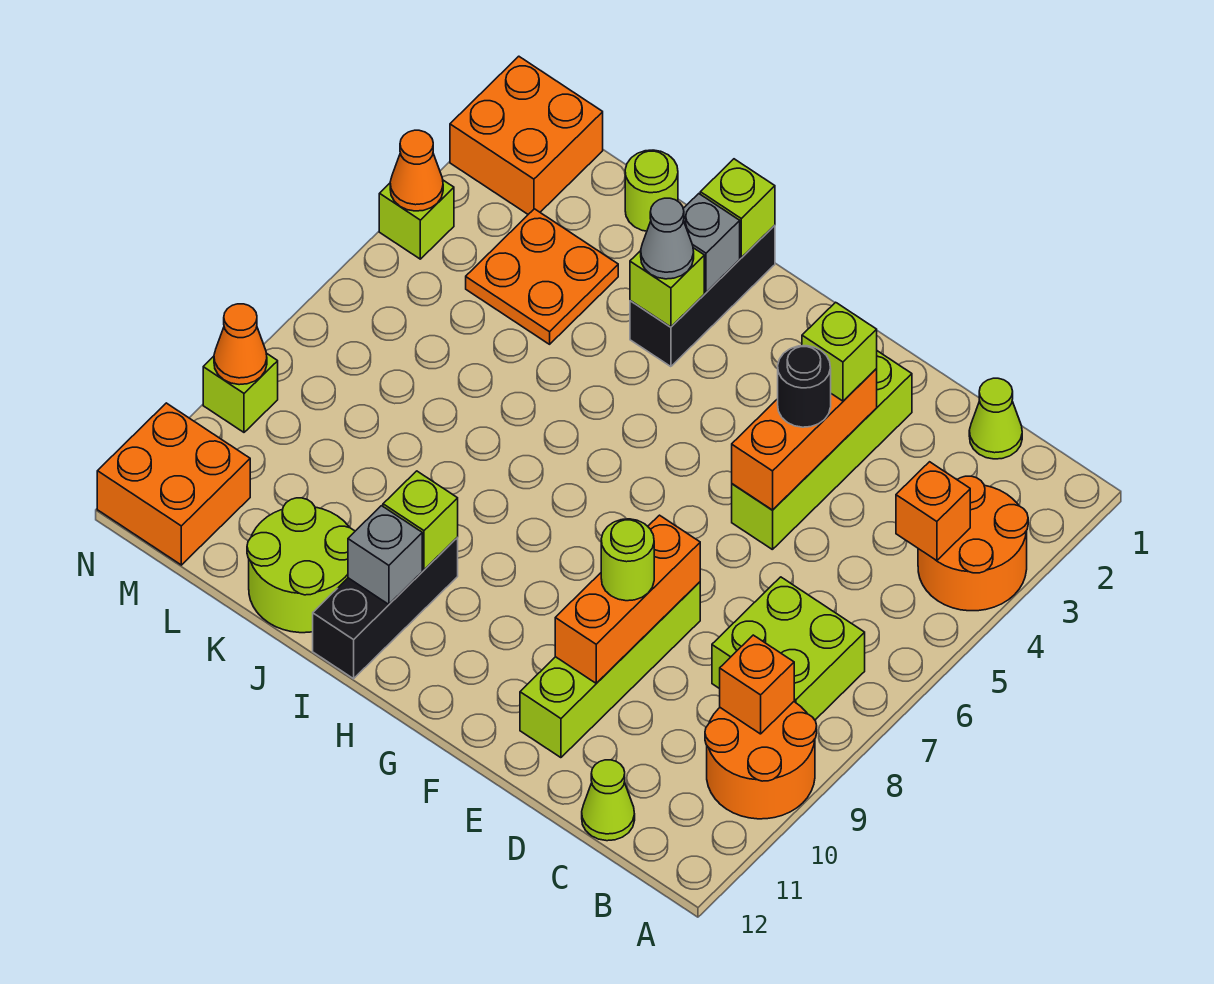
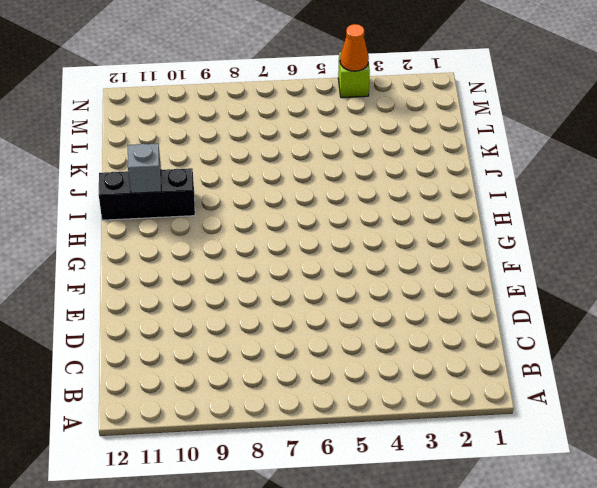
none -> orange 2x2 round brick [918,476,1028,611]
none -> orange 2x2 round brick [705,702,817,819]
none -> lime 2x2 brick [712,577,865,720]
none -> lime 1x1 cone [969,378,1022,459]

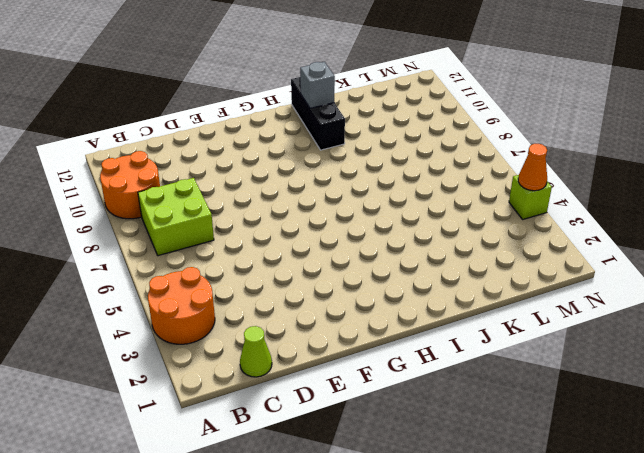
none -> lime 1x1 cone [582,760,635,841]
none -> lime 1x4 brick [732,351,912,550]
none -> lime 1x4 brick [520,582,700,758]
none -> black 1x3 brick [630,225,775,367]

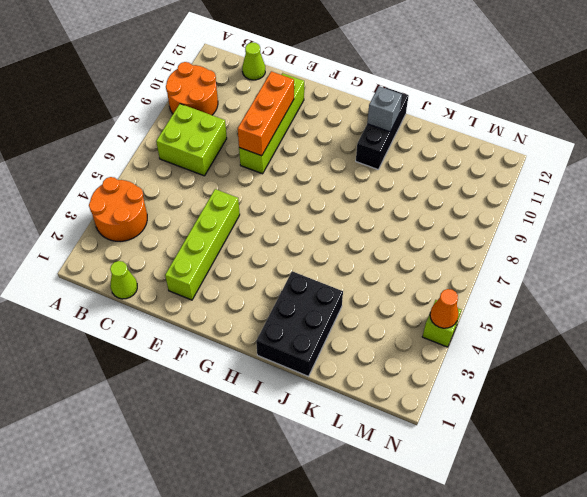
black 2x3 brick [256,271,343,376] -> black 1x3 brick [630,225,775,367]
none -> lime 2x2 round brick [247,498,355,633]
none -> lime 1x1 round brick [625,150,678,231]
none -> orange 2x2 plate [466,209,618,344]
none -> orange 2x2 brick [450,56,603,214]

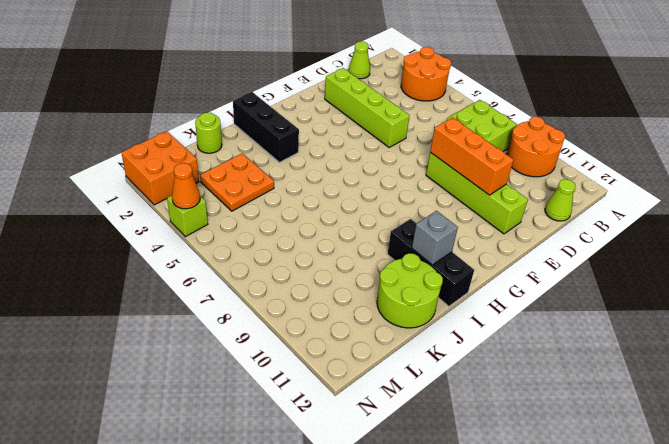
none -> orange 2x2 brick [97,403,250,565]
none -> lime 1x1 brick [203,353,278,432]
none -> orange 1x1 brick [896,462,970,561]
none -> orange 1x1 brick [720,635,794,734]

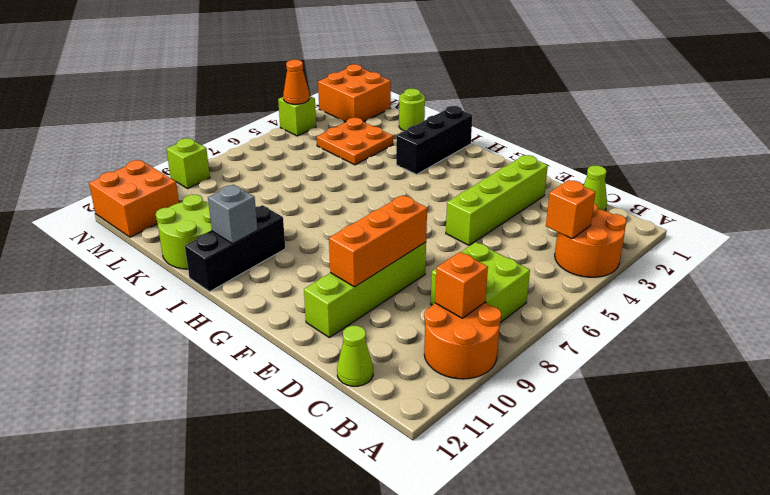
none -> orange 1x3 brick [732,369,877,510]
none -> lime 1x1 brick [700,159,775,257]
none -> grey 1x1 brick [683,194,740,292]
none -> lime 1x1 brick [630,248,704,327]

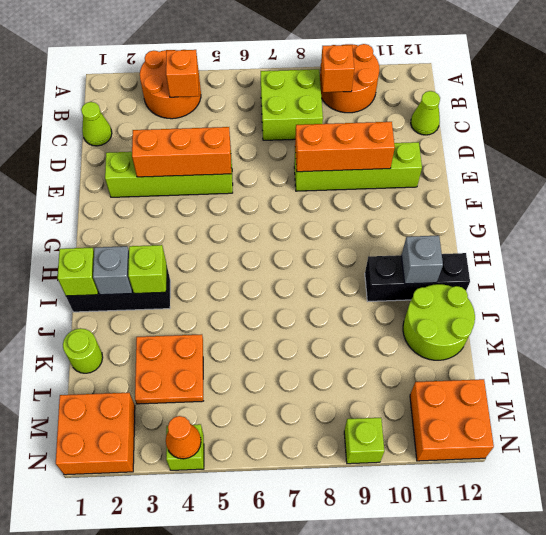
none -> lime 1x1 brick [383,471,458,570]
none -> orange 1x1 cone [214,304,267,385]
none -> lime 1x1 brick [802,302,877,401]
none -> black 1x1 round brick [778,346,831,427]

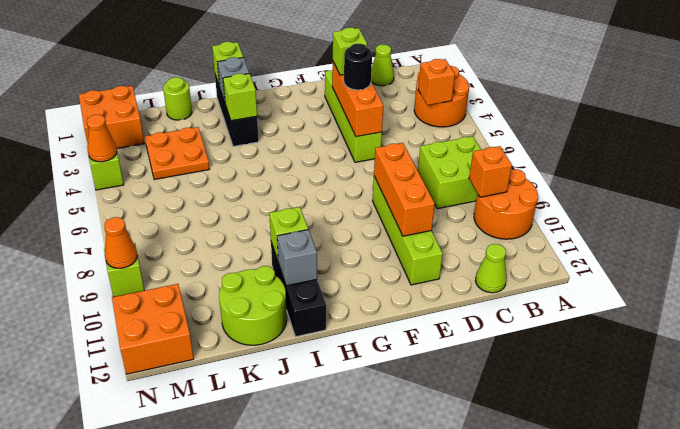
none -> lime 1x1 round brick [601,519,654,601]
none -> grey 1x1 cone [641,198,694,279]

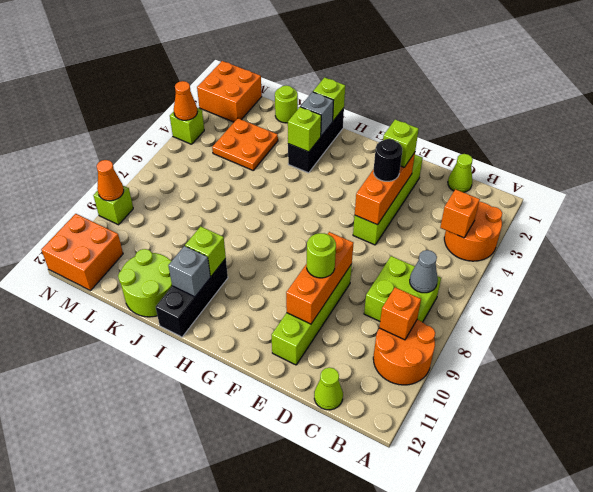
grey 1x1 cone [410,250,438,293] -> grey 1x1 cone moved to [641,198,694,279]

